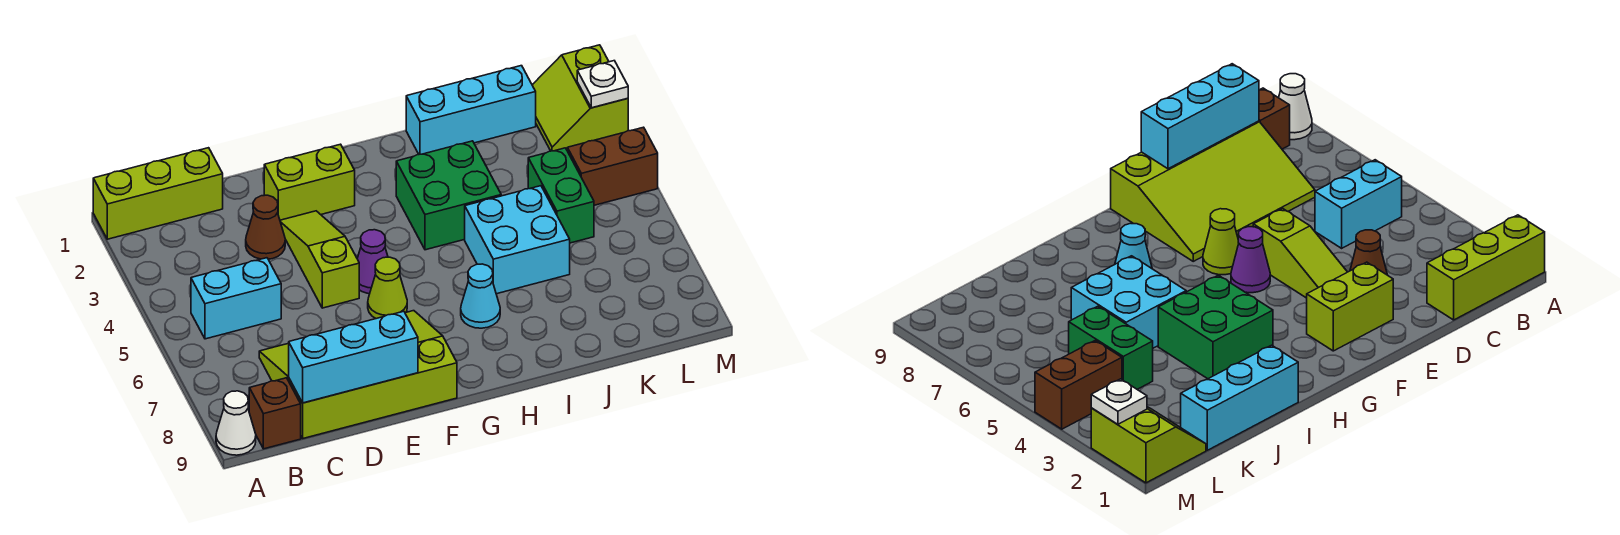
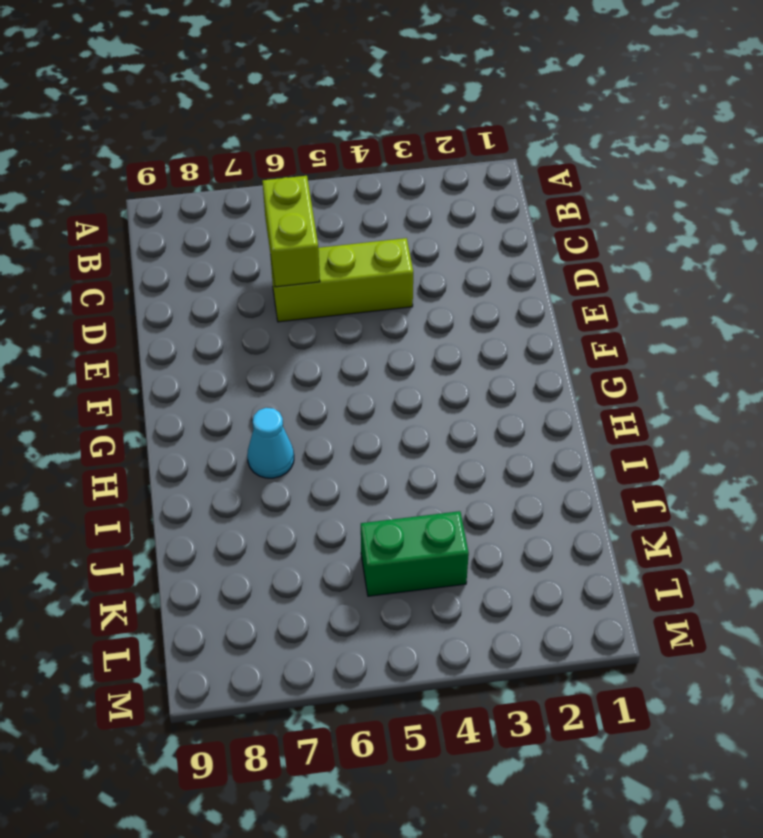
lime 1x2 brick [263,176,320,287] -> lime 1x2 brick moved to [264,144,355,220]
lime 1x3 brick [270,238,413,322] -> lime 1x3 brick turned to [93,148,223,239]
none -> white 1x1 cone [216,391,256,455]
none -> cyan 1x2 brick [191,258,281,339]
none -> brown 1x1 brick [249,378,301,449]

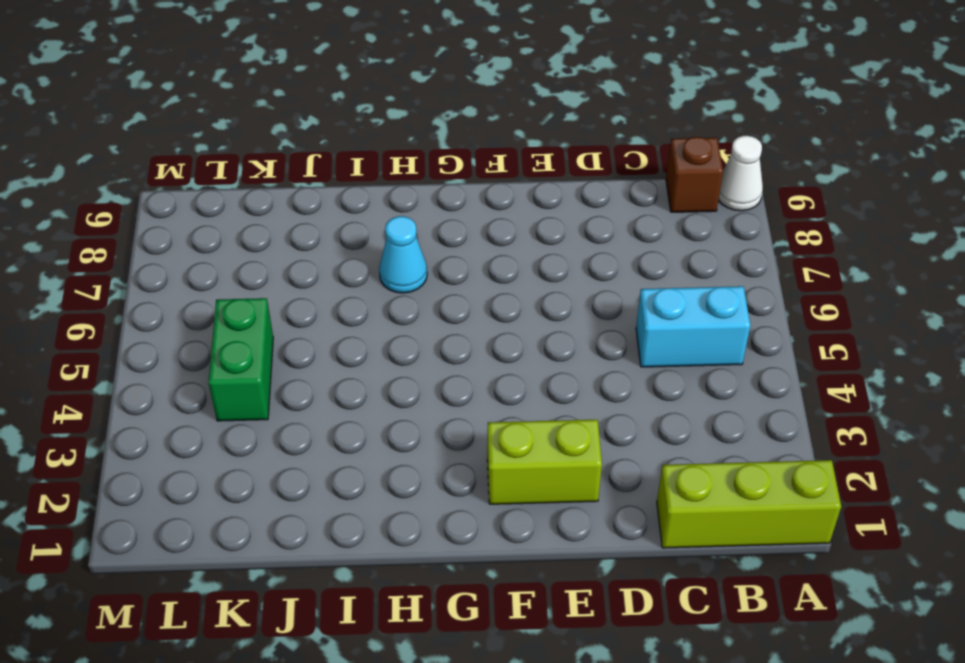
none -> lime 3x4 slope [259,311,457,438]
none -> brown 1x1 cone [246,195,285,259]
none -> lime 1x3 slope [280,211,359,308]

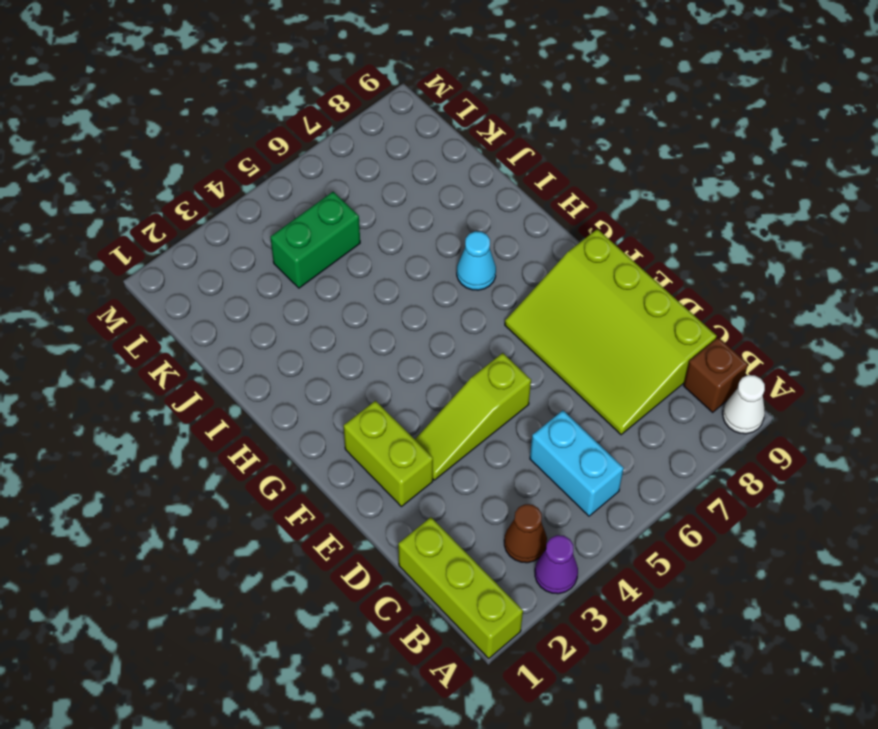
purple 1x1 cone [535,535,578,594] -> purple 1x1 cone moved to [357,230,388,294]
brown 1x1 cone [504,504,547,563] -> brown 1x1 cone moved to [246,195,285,259]
none -> lime 1x1 cone [368,257,407,319]
none -> green 2x2 brick [396,141,501,250]
none -> cyan 1x3 brick [406,66,536,154]

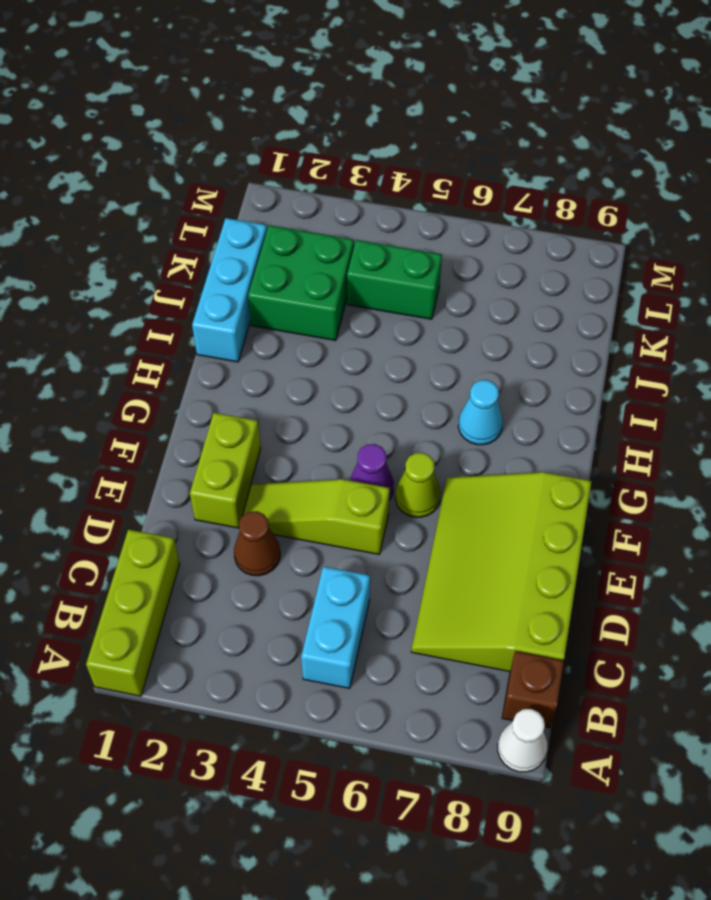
green 2x2 brick [248,225,354,341] -> green 2x2 brick moved to [396,141,501,250]
none -> cyan 2x2 brick [465,186,570,294]
none -> lime 2x2 slope [532,45,628,151]
none -> brown 1x2 brick [567,127,658,205]

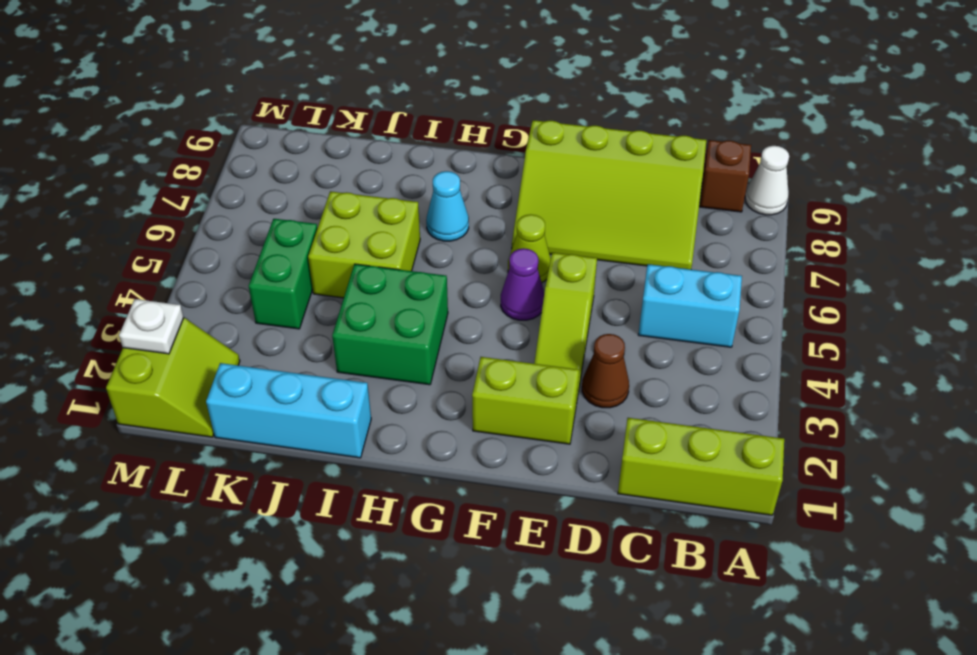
lime 2x2 brick [308,191,420,298] -> cyan 2x2 brick [465,186,570,294]
none -> brown 1x2 brick [567,127,658,205]
none -> cyan 1x3 brick [289,311,418,403]

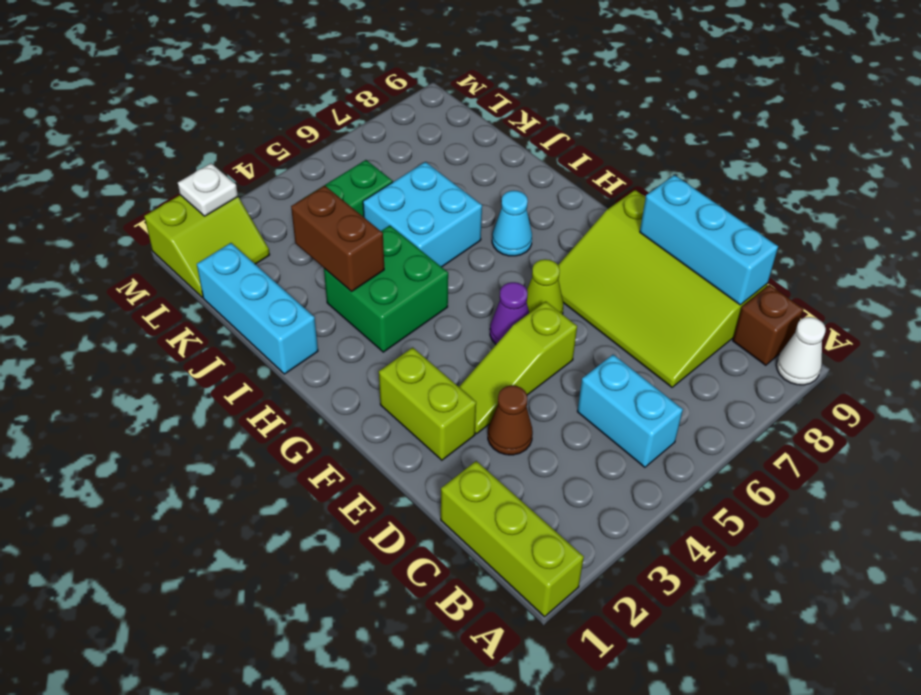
brown 1x2 brick [291,185,384,292] -> brown 1x2 brick moved to [567,127,658,205]

